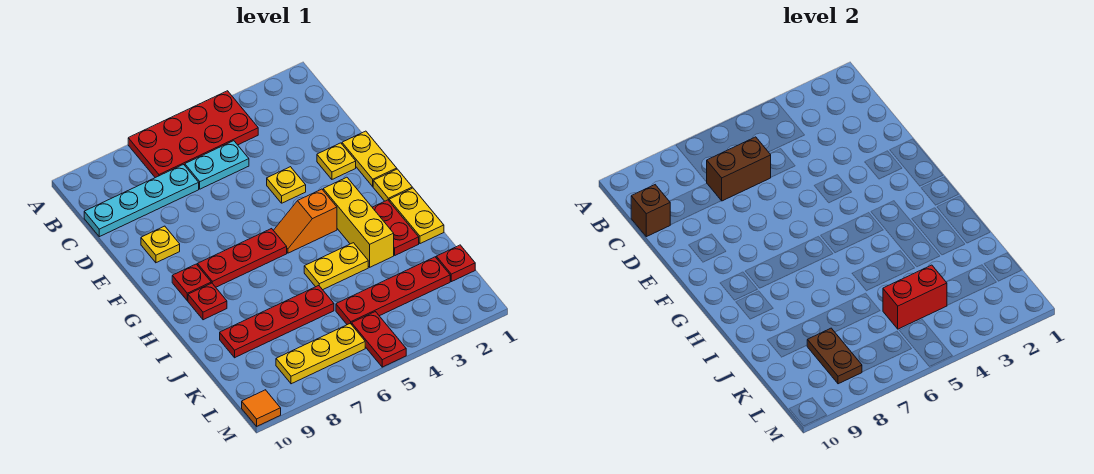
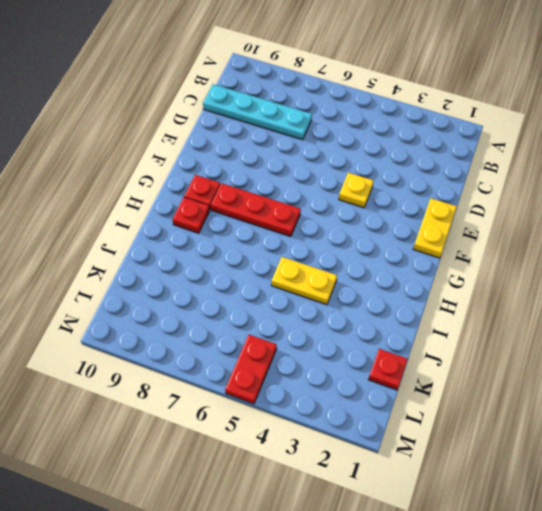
none -> red 2x4 plate [128,91,258,178]
none -> cyan 1x2 plate [185,141,249,189]
none -> yellow 1x1 plate [317,143,356,179]

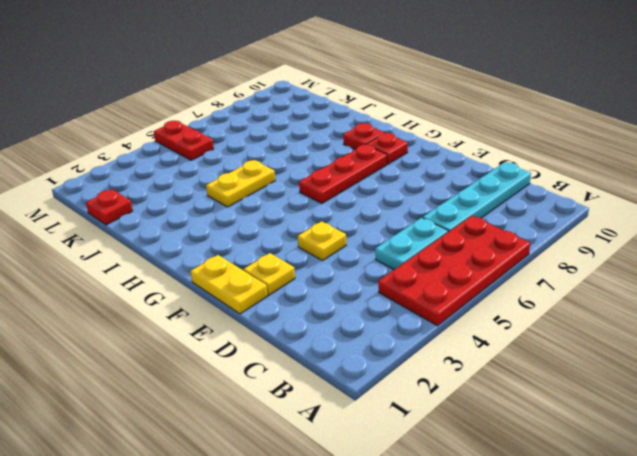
none -> yellow 1x1 plate [141,226,180,263]
none -> yellow 1x1 plate [373,169,412,201]
none -> yellow 1x3 brick [323,177,394,267]

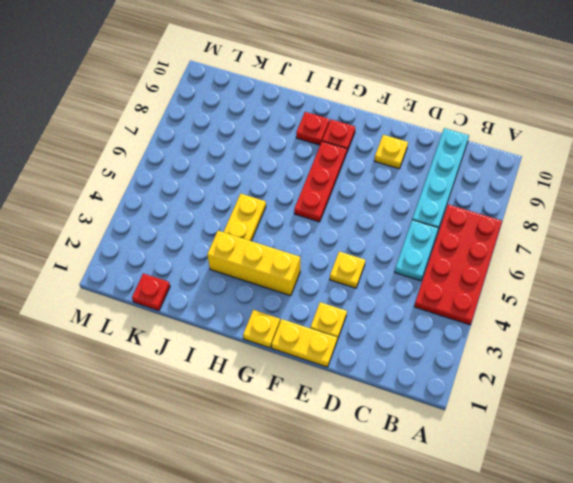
none -> orange 1x2 slope [273,189,337,253]
none -> yellow 1x2 plate [389,188,444,244]
none -> red 1x2 plate [372,200,419,255]

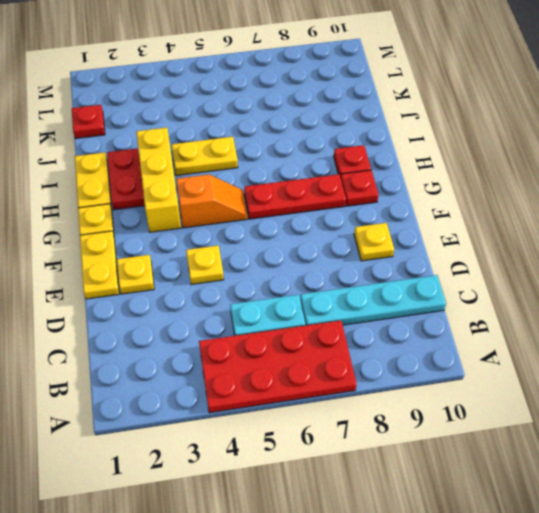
none -> red 1x4 plate [220,286,334,358]
none -> red 1x4 plate [336,257,450,325]
none -> red 1x2 plate [352,312,406,367]

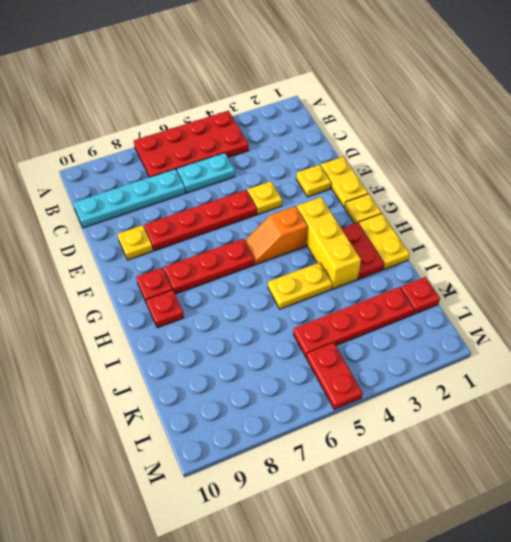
red 1x4 plate [144,190,257,251] -> red 1x4 plate moved to [220,286,334,358]
none -> yellow 1x3 plate [276,323,365,384]
none -> orange 1x1 tile [242,390,281,426]
none -> brown 1x2 brick [706,137,771,201]

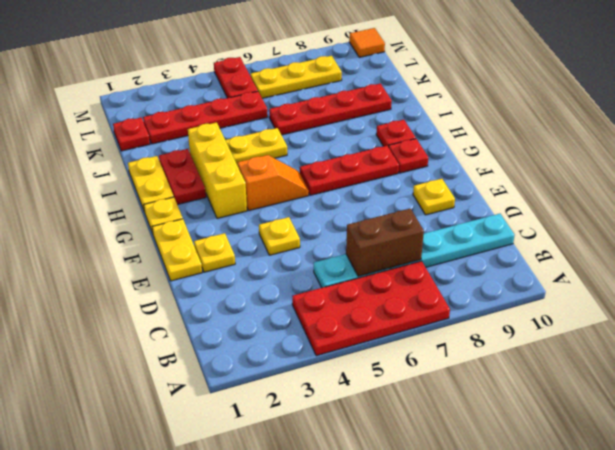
none -> brown 1x1 brick [631,185,670,237]
none -> red 1x2 brick [883,265,947,329]
none -> brown 1x2 plate [807,328,862,384]

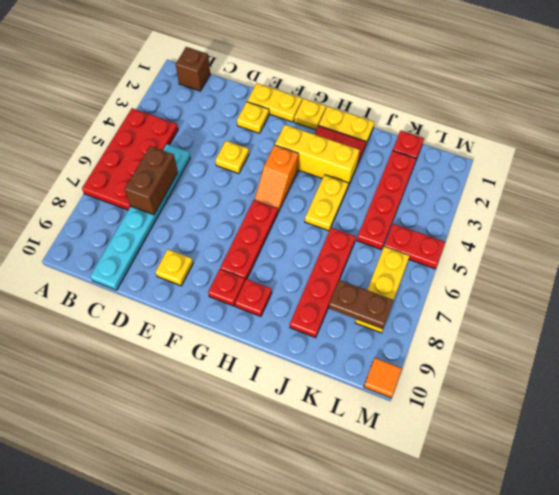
brown 1x1 brick [176,47,210,91] -> brown 1x1 brick moved to [631,185,670,237]
none -> red 1x2 brick [883,265,947,329]

